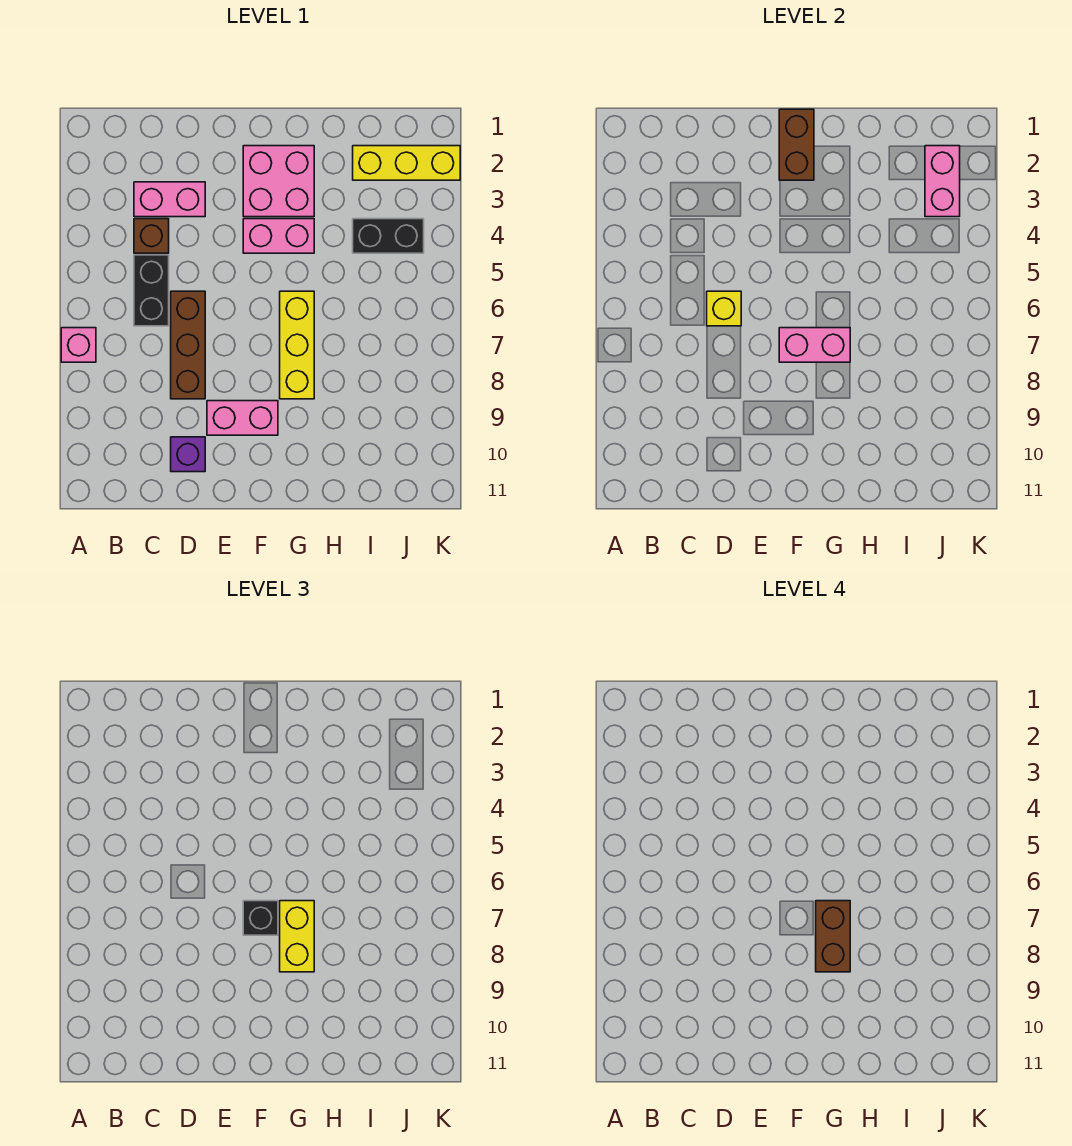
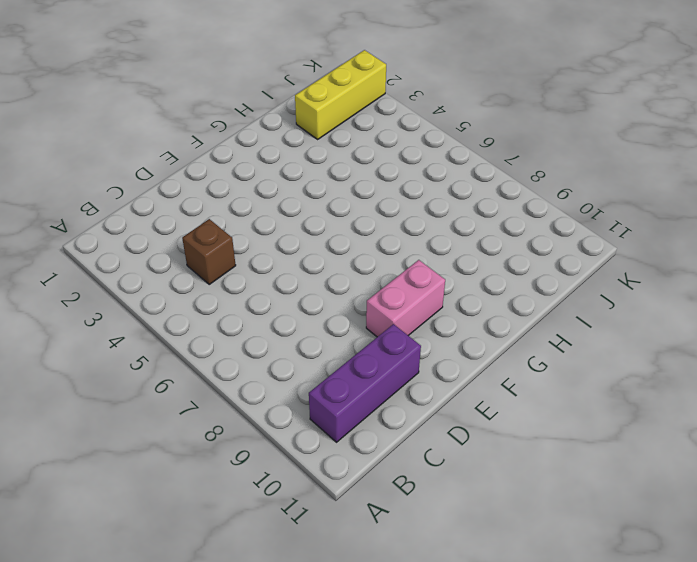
purple 1x3 brick [309,324,421,442] -> purple 1x1 brick [171,437,205,472]
none -> pink 1x1 brick [61,328,96,362]
none -> pink 1x2 brick [134,182,205,217]
none -> black 1x2 brick [134,255,169,326]

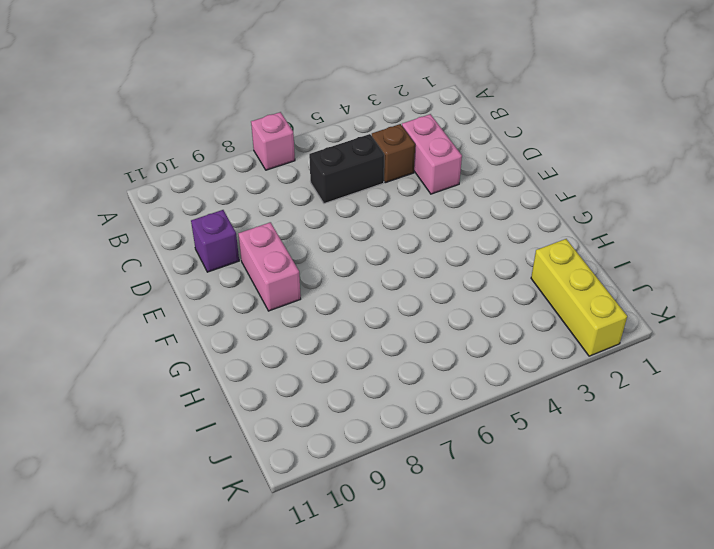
none -> brown 1x3 brick [171,291,205,399]
none -> pink 2x2 brick [243,146,314,217]
none -> pink 1x2 brick [243,219,314,253]

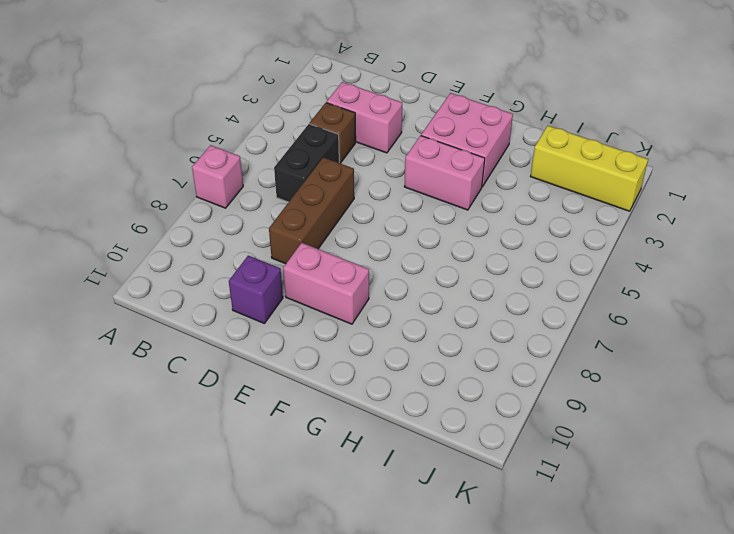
none -> yellow 1x3 brick [280,291,314,399]
none -> black 1x2 brick [353,219,424,253]
none -> yellow 1x1 brick [707,291,741,326]

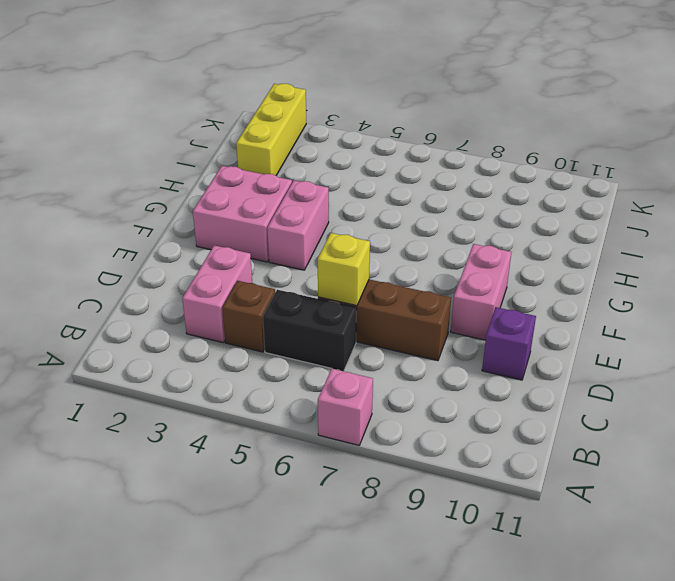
none -> yellow 1x3 brick [280,291,314,399]
none -> black 1x2 brick [353,219,424,253]
none -> brown 1x2 brick [779,109,814,180]

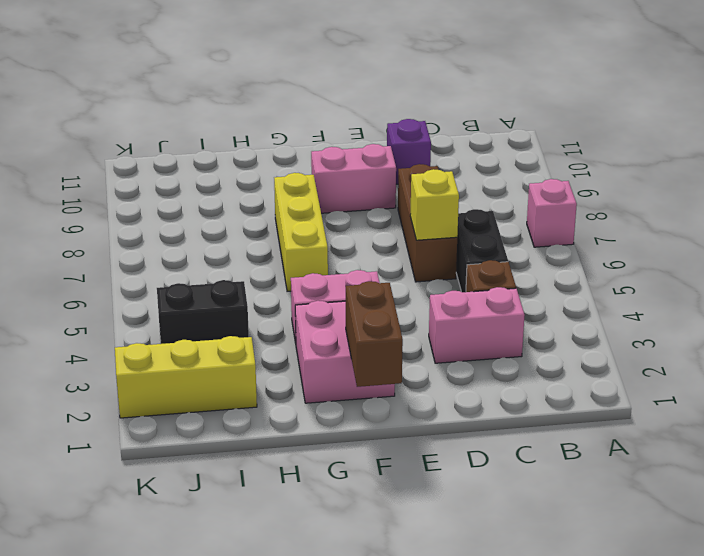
none -> pink 1x2 brick [779,328,850,362]
none -> pink 1x2 brick [925,146,960,217]
none -> black 1x1 brick [243,901,278,935]

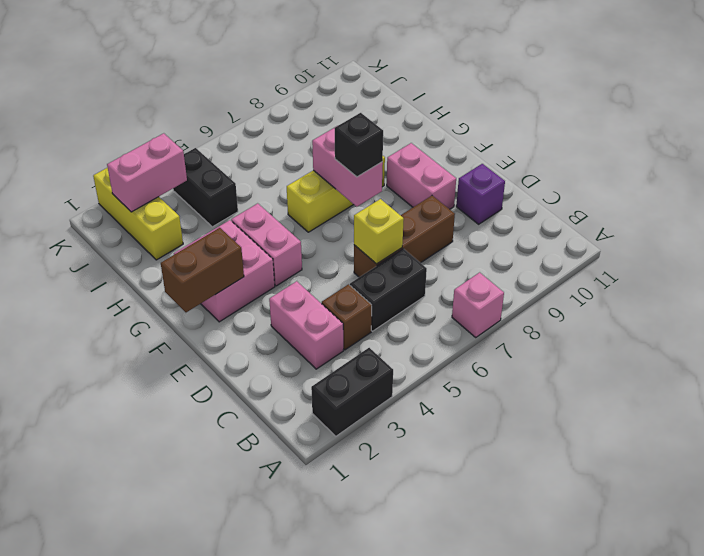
black 1x2 brick [311,348,393,436] -> none
none -> yellow 1x2 brick [280,901,314,972]
none -> brown 1x2 brick [816,901,850,972]

